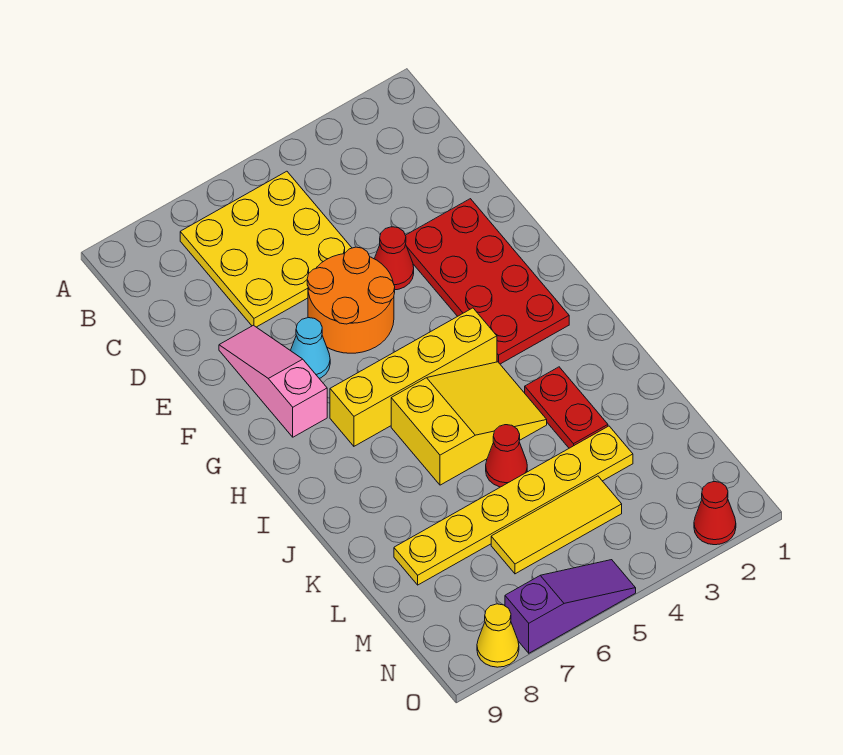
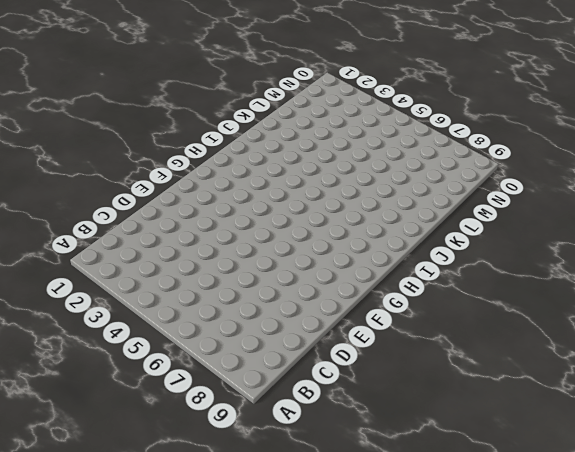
none -> yellow 3x3 plate [180,171,352,327]
none -> red 2x4 plate [405,199,569,364]
none -> red 1x1 cone [374,227,414,290]

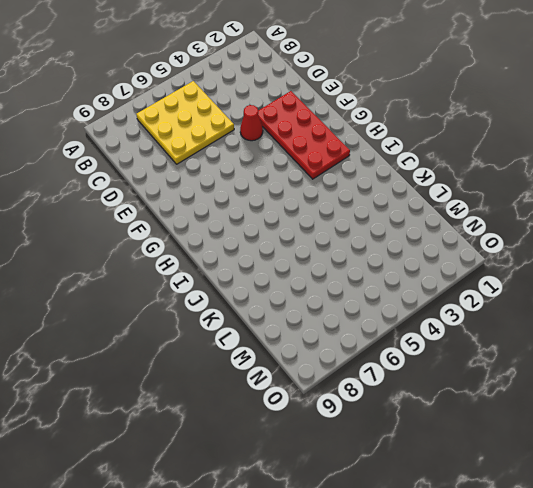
none -> orange 2x2 round brick [307,247,395,353]
none -> pink 1x3 slope [219,325,327,437]
none -> cyan 1x1 cone [291,318,330,379]

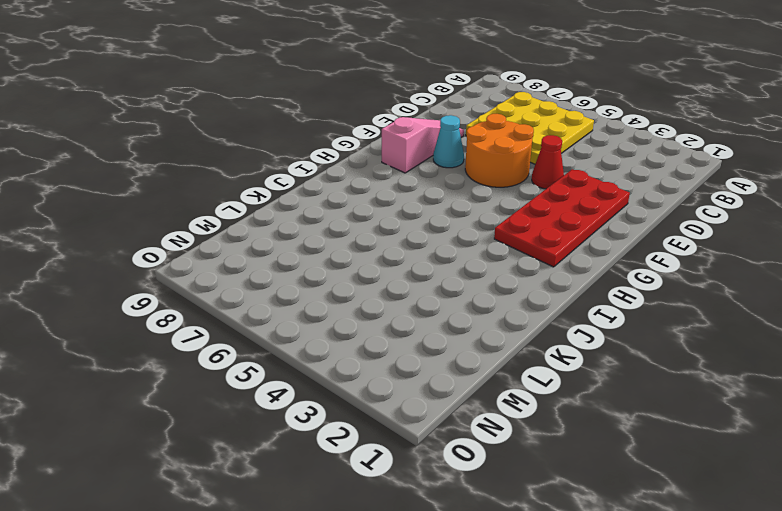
none -> yellow 1x4 brick [330,308,497,446]
none -> yellow 2x3 slope [391,362,547,485]
none -> red 1x2 plate [525,367,608,448]

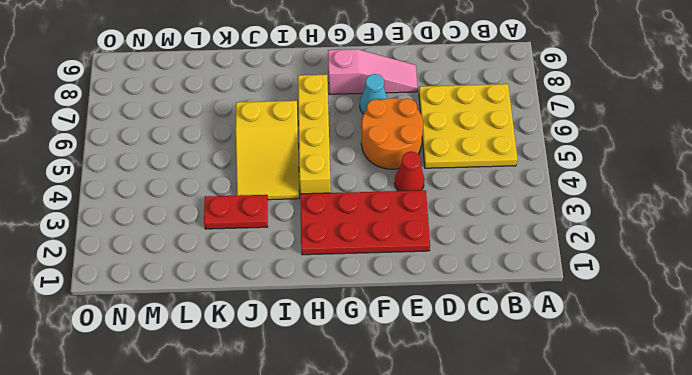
none -> red 1x1 cone [486,425,527,487]
none -> yellow 1x6 plate [394,426,633,585]
none -> yellow 1x3 tile [491,476,622,574]

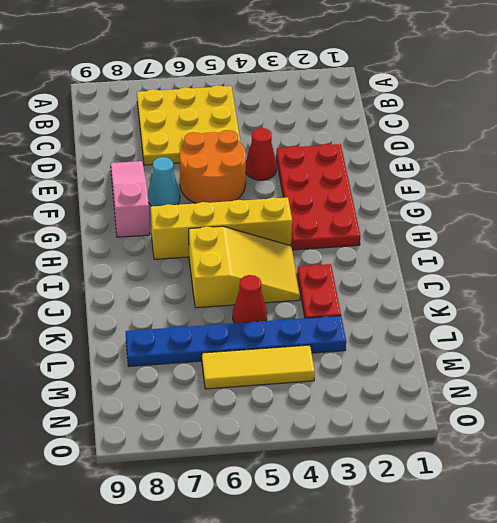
blue 1x6 plate [126,316,346,366] -> yellow 1x6 plate [394,426,633,585]
none -> red 1x1 cone [694,482,736,545]
none -> purple 1x3 slope [505,560,636,653]
none -> yellow 1x1 cone [477,604,519,667]

